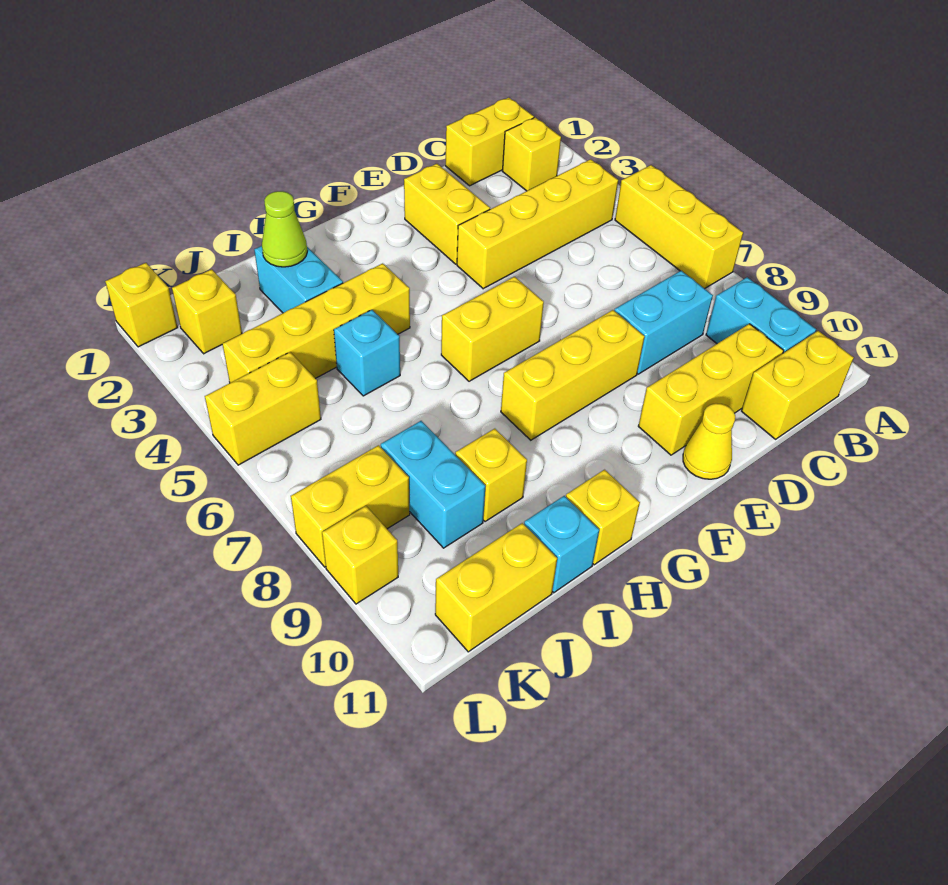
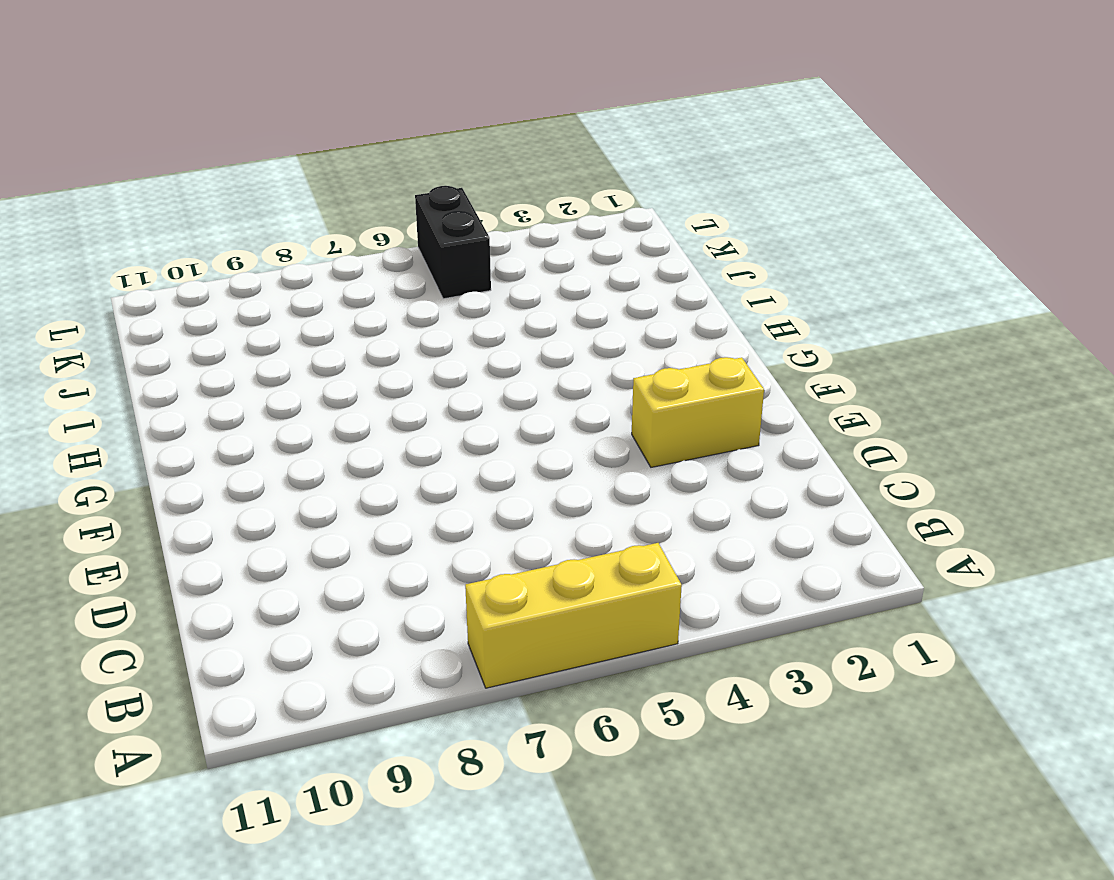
black 1x2 brick [415,186,491,299] -> yellow 1x2 brick [205,352,321,465]
none -> yellow 1x2 brick [446,98,534,186]
none -> yellow 1x1 brick [502,117,561,191]
none -> yellow 1x4 brick [457,159,618,289]

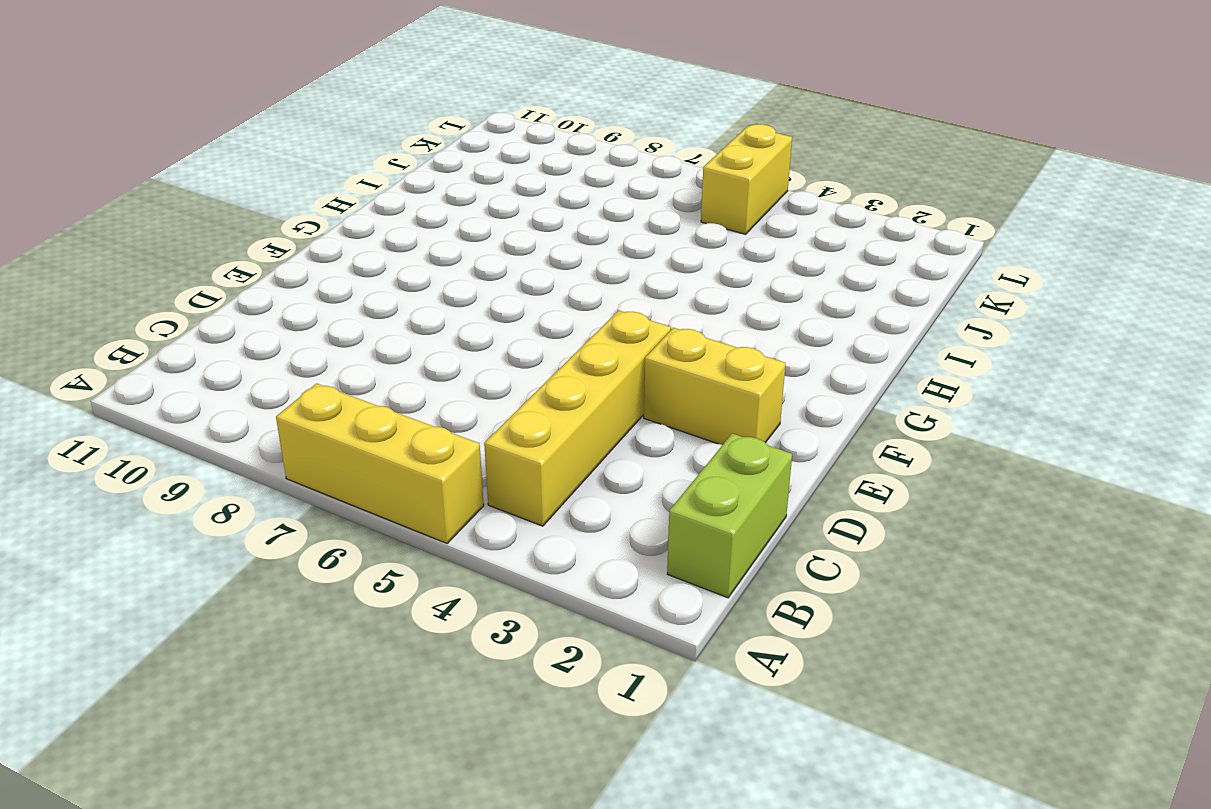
lime 1x2 brick [667,433,792,598] -> yellow 1x2 brick [446,98,534,186]
none -> yellow 1x1 brick [502,117,561,191]
none -> cyan 1x2 brick [706,277,816,353]
none -> yellow 1x2 brick [742,331,854,439]

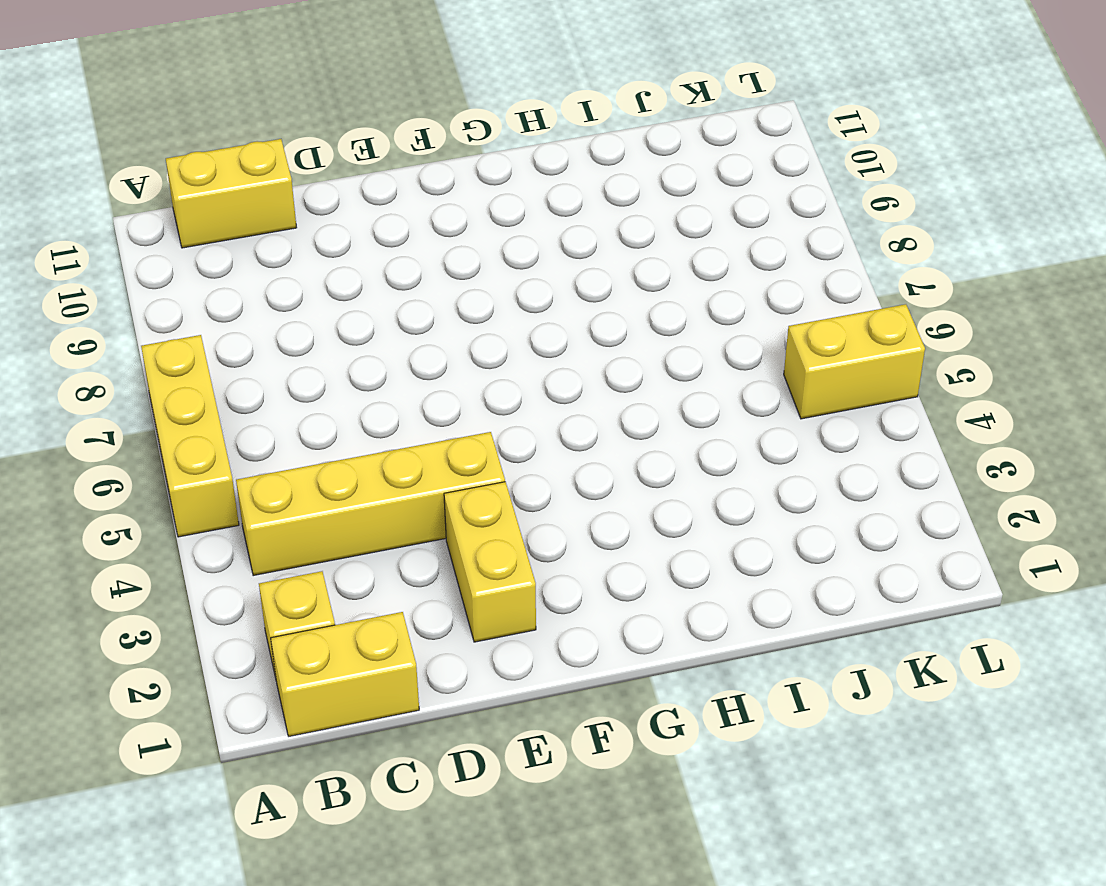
none -> cyan 1x2 brick [706,277,816,353]
none -> cyan 1x2 brick [614,271,713,374]
none -> yellow 1x3 brick [638,324,784,455]

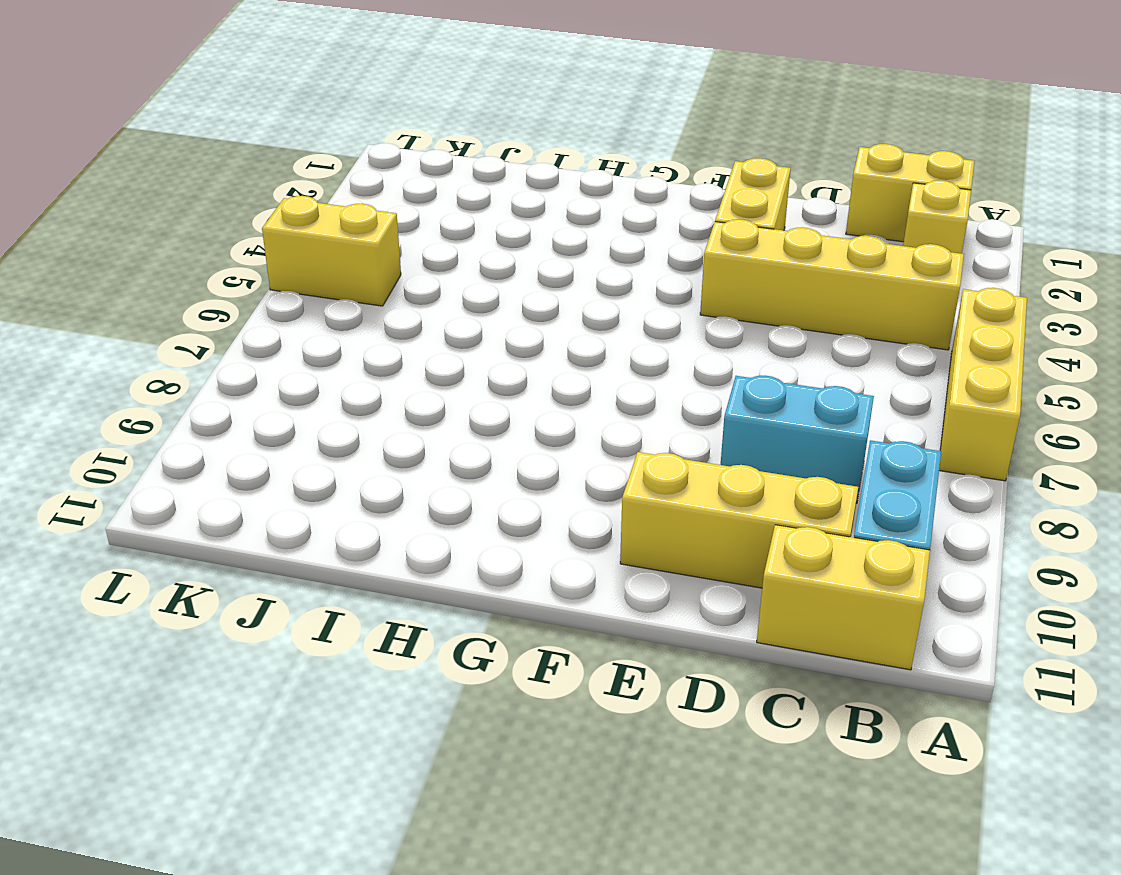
none -> yellow 1x3 brick [501,310,645,440]
none -> yellow 1x1 cone [683,403,735,479]
none -> yellow 1x2 brick [441,277,544,381]

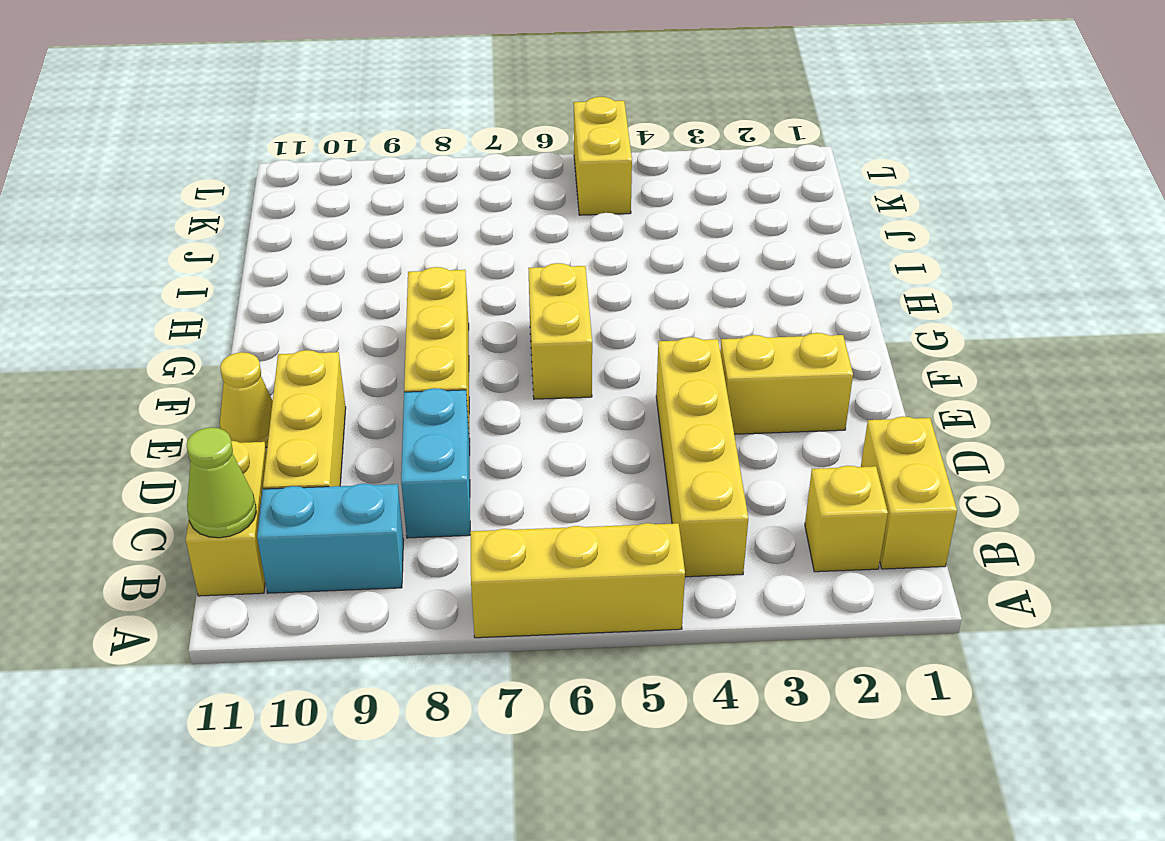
lime 1x1 cone [187,427,256,538] -> lime 1x1 cone moved to [262,191,307,267]
none -> yellow 1x4 brick [222,263,410,383]
none -> yellow 1x1 brick [566,470,640,565]
none -> cyan 1x2 brick [254,246,343,313]

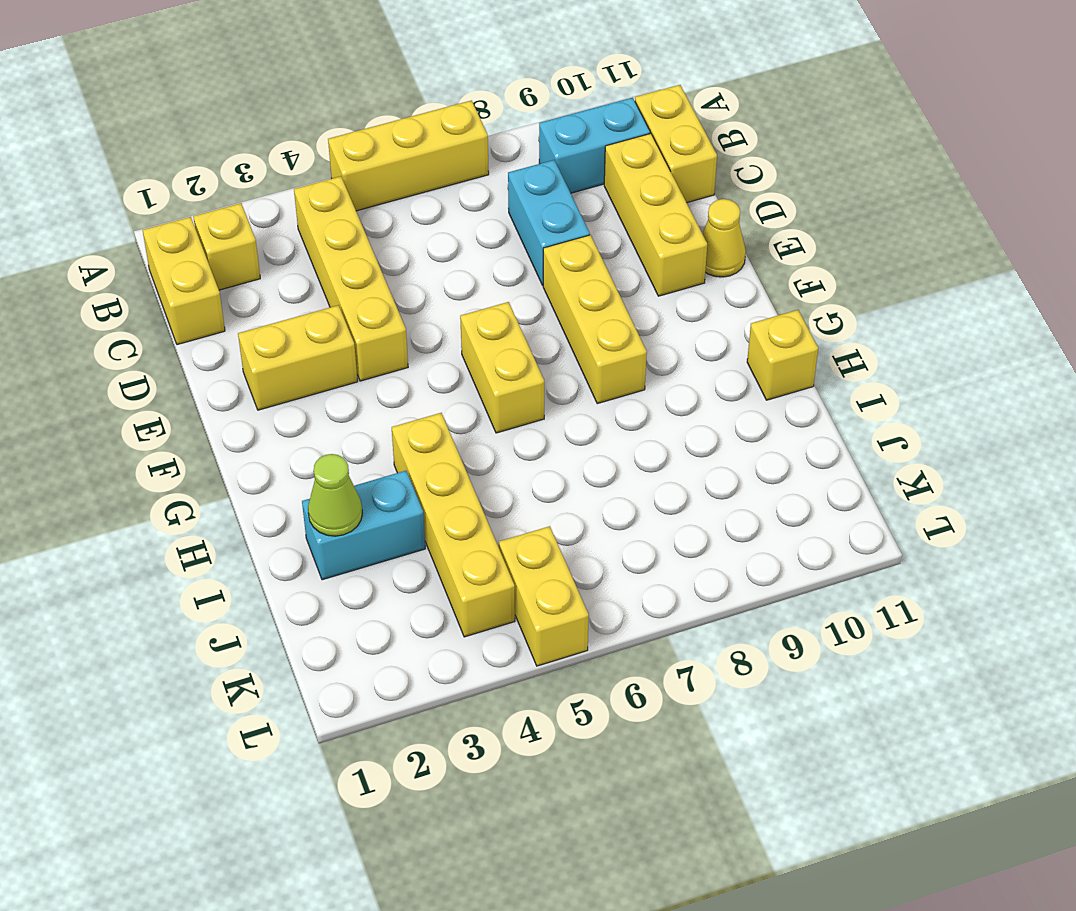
none -> cyan 1x1 brick [334,310,400,396]
none -> yellow 1x1 brick [455,429,527,522]
none -> cyan 1x1 brick [524,496,599,593]

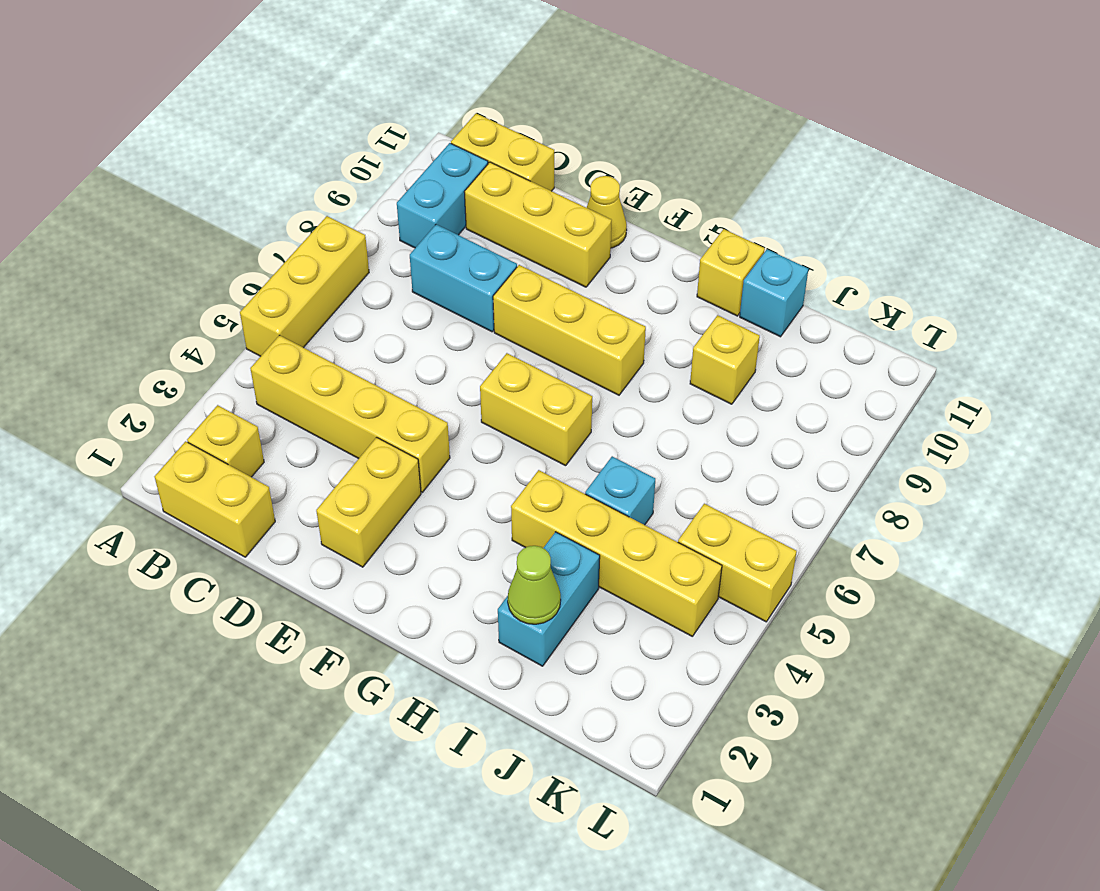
none -> cyan 1x2 brick [381,421,485,548]
none -> yellow 1x2 brick [435,523,557,652]
none -> yellow 1x1 brick [172,269,242,354]

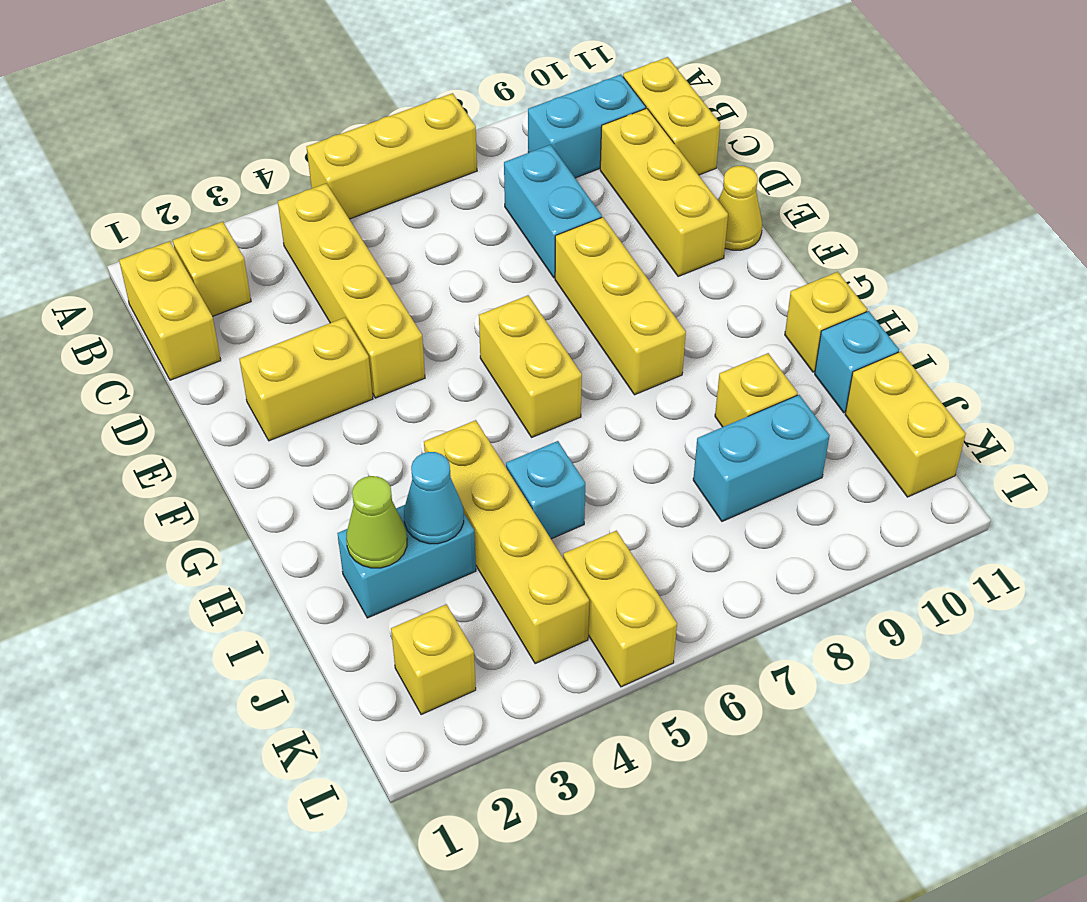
cyan 1x1 cone [404,452,464,544] -> none
none -> yellow 1x2 brick [291,445,410,567]
none -> yellow 1x1 brick [105,263,178,347]
none -> yellow 1x1 brick [322,506,398,604]

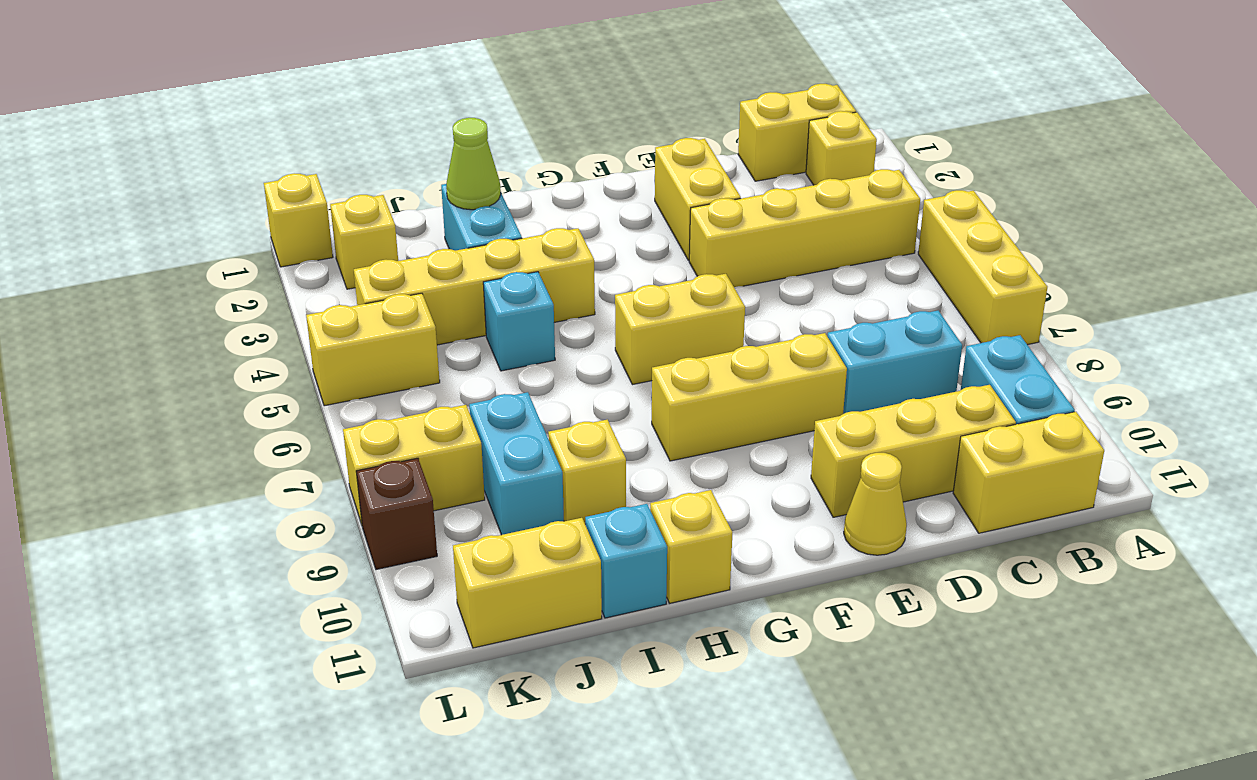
brown 1x1 brick [356,458,437,570] -> yellow 1x1 brick [322,506,398,604]

